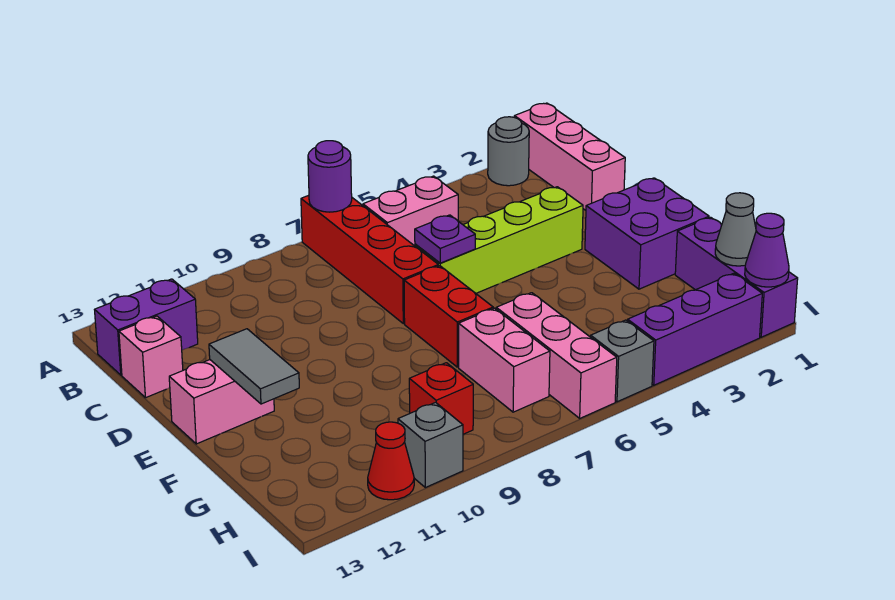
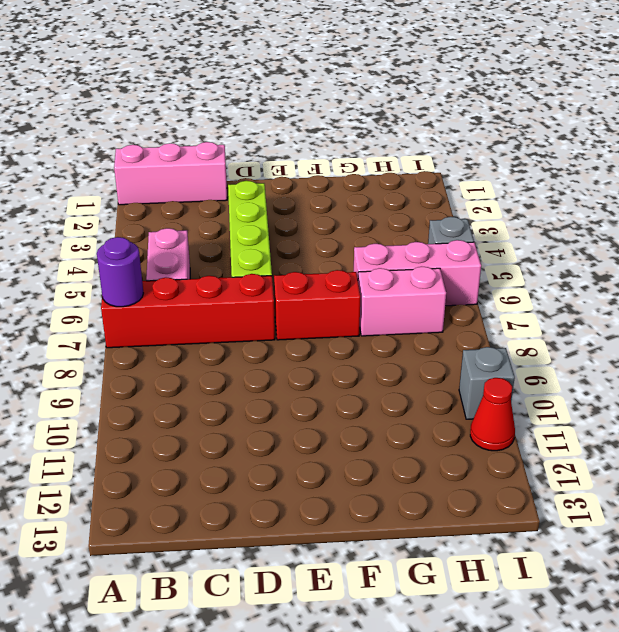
none -> grey 1x1 round brick [488,117,529,186]
none -> purple 1x2 brick [95,279,198,375]
none -> pink 1x1 brick [119,316,183,398]

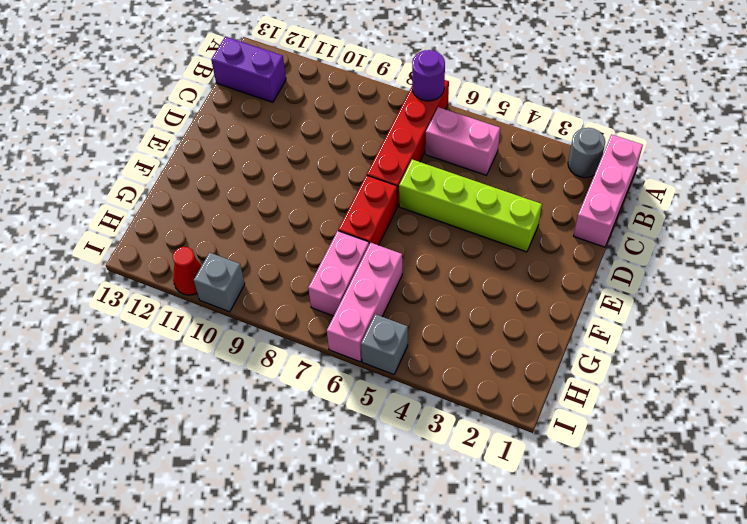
none -> pink 1x1 brick [119,316,183,398]
none -> purple 2x2 brick [585,178,709,289]
none -> pink 1x2 brick [169,360,274,444]

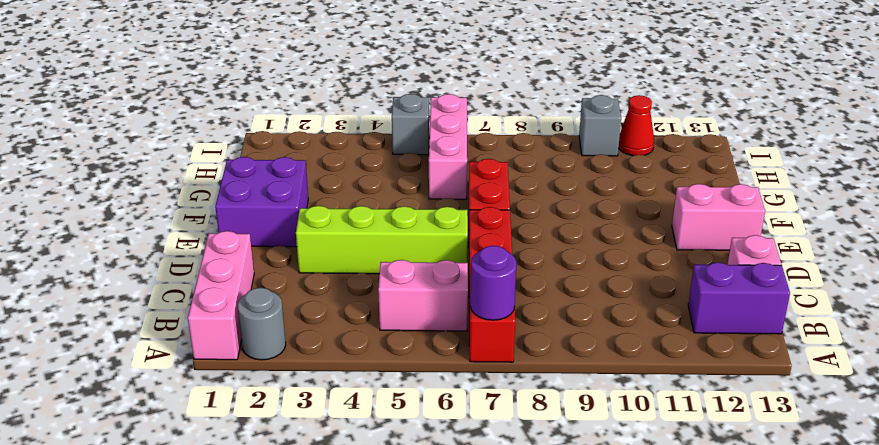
none -> purple 1x3 brick [675,217,798,337]
none -> pink 1x2 brick [459,308,550,412]
none -> red 1x1 brick [409,363,473,434]

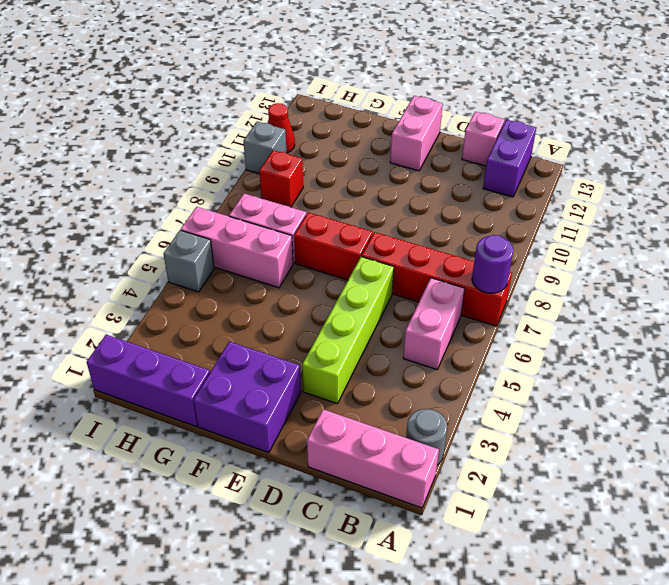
none -> purple 1x3 brick [628,273,762,385]
none -> purple 1x1 plate [415,215,475,263]
none -> grey 1x2 tile [209,329,299,404]

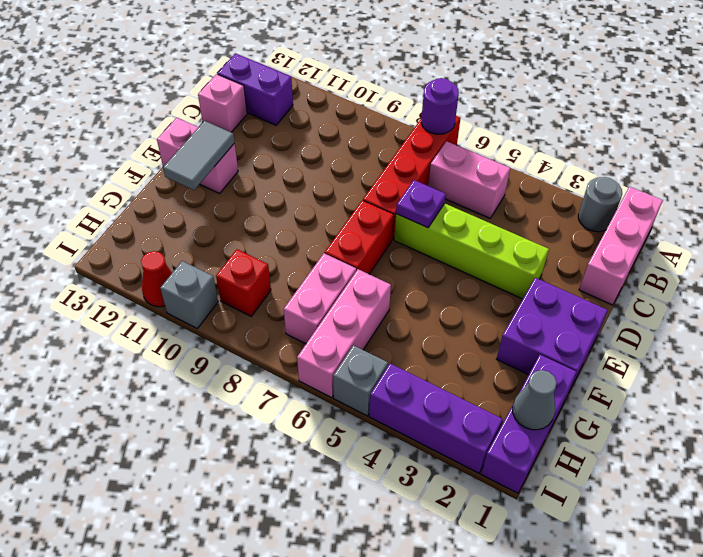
none -> purple 1x1 cone [745,213,789,287]

